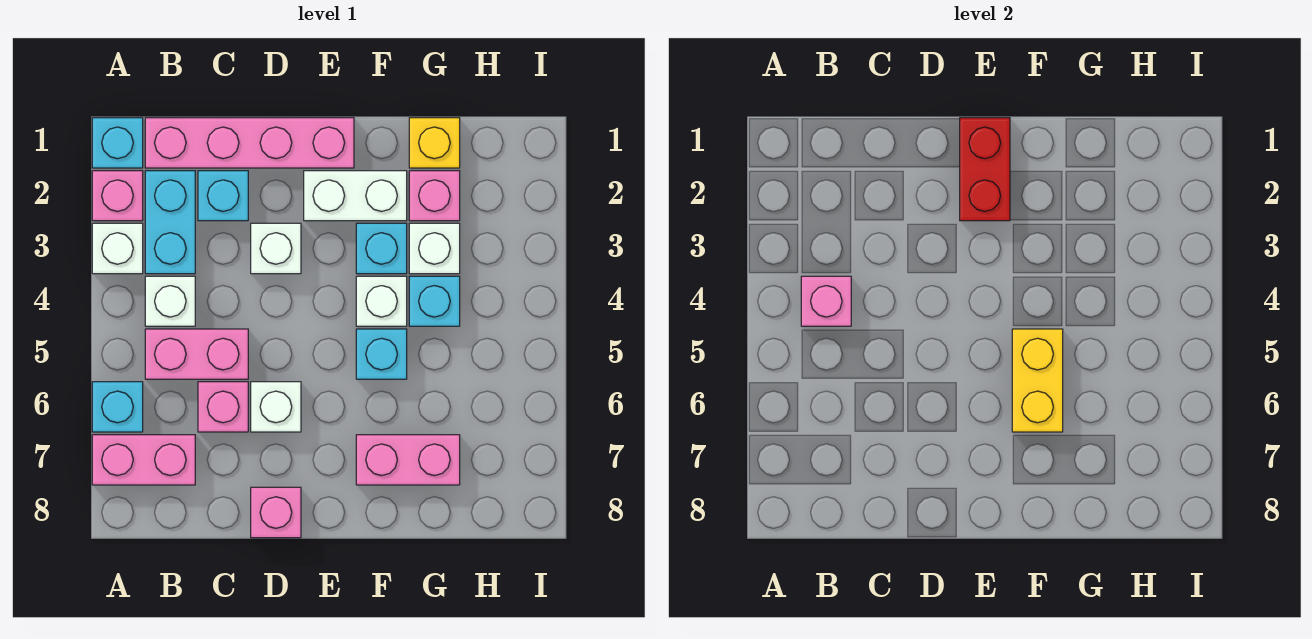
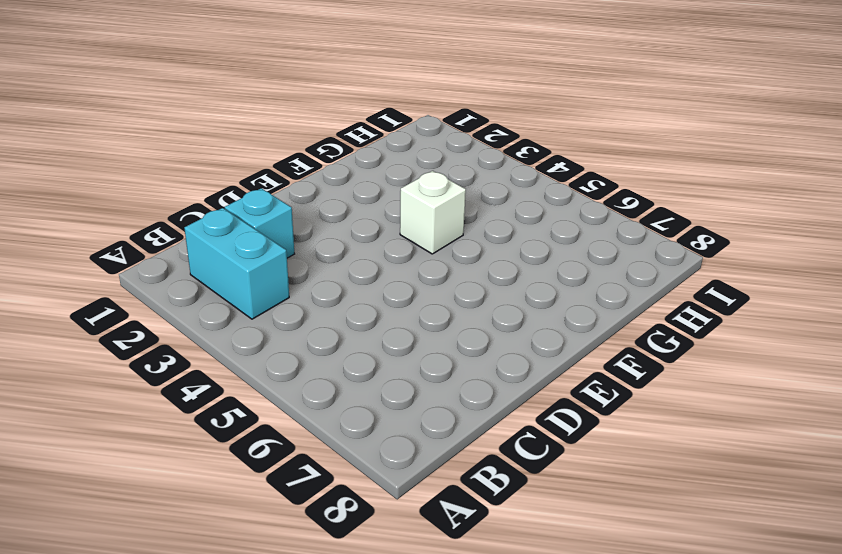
none -> cyan 1x1 brick [92,118,143,168]
none -> pink 1x1 brick [92,171,143,221]
none -> white 1x1 brick [92,223,143,274]

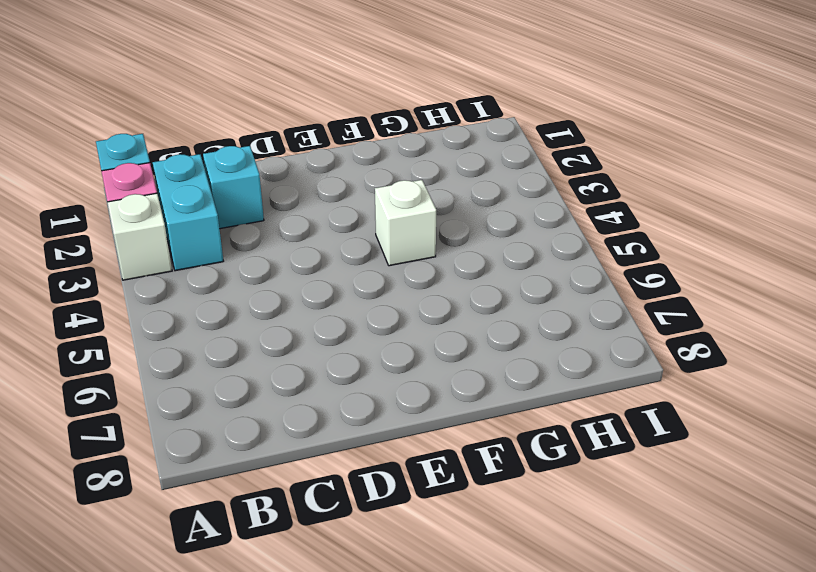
none -> cyan 1x1 brick [92,382,143,432]
none -> pink 1x2 brick [92,435,195,485]
none -> pink 1x4 brick [145,118,354,168]

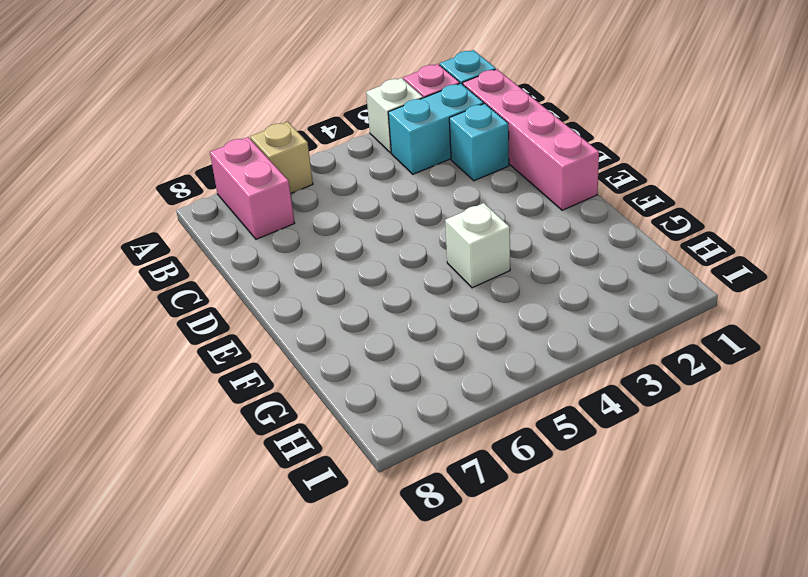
tan 1x1 brick [250,122,313,194] -> cyan 1x1 brick [92,382,143,432]
none -> white 1x1 brick [145,276,195,326]
none -> pink 1x2 brick [145,329,248,379]
none -> pink 1x1 brick [198,382,248,432]

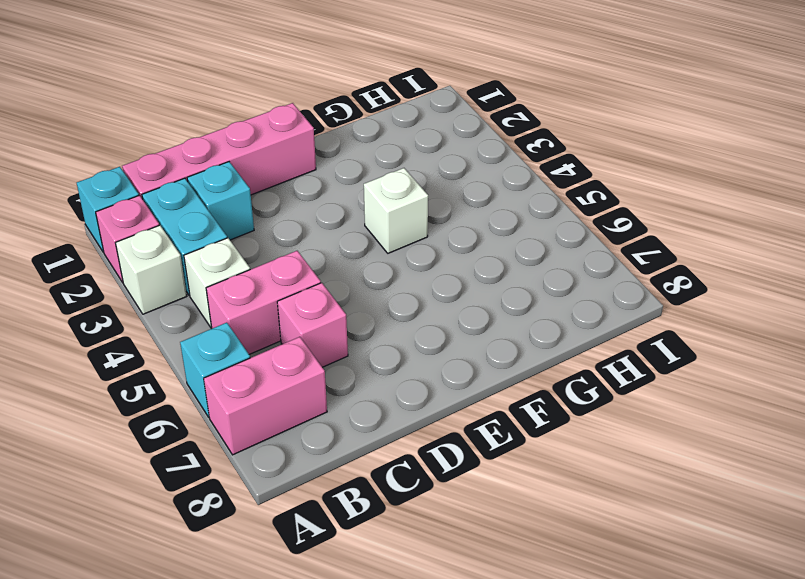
none -> white 1x1 brick [251,223,301,274]
none -> white 1x1 brick [251,382,301,432]
none -> pink 1x1 brick [251,487,301,538]

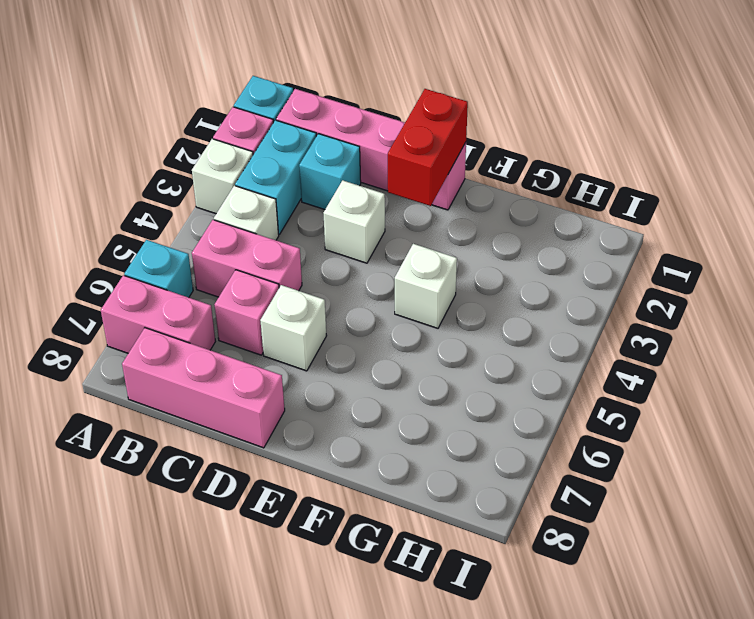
pink 1x3 brick [122,328,285,448] -> pink 1x1 brick [251,487,301,538]
none -> white 1x2 brick [304,171,407,221]
none -> cyan 1x1 brick [356,223,407,274]
none -> cyan 1x1 brick [356,329,407,379]

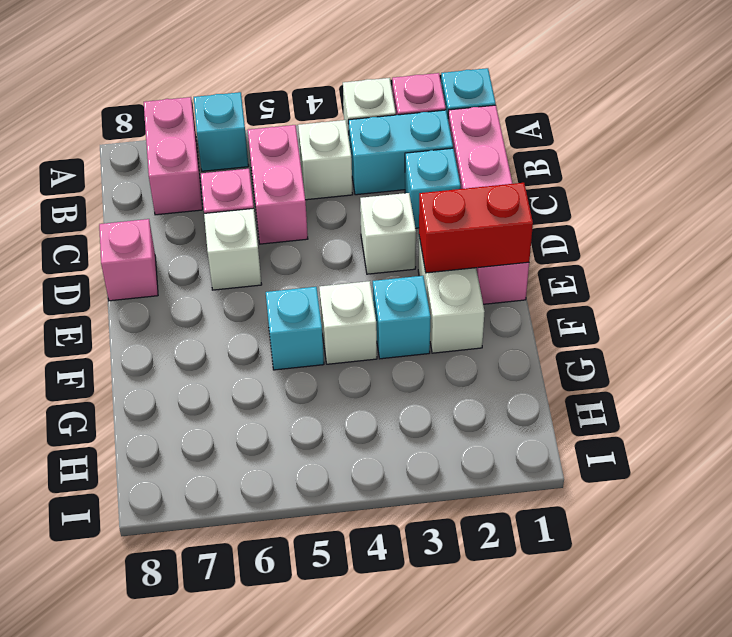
none -> pink 1x2 brick [356,435,460,485]
none -> yellow 1x1 brick [409,118,460,168]
none -> pink 1x1 brick [409,171,460,221]

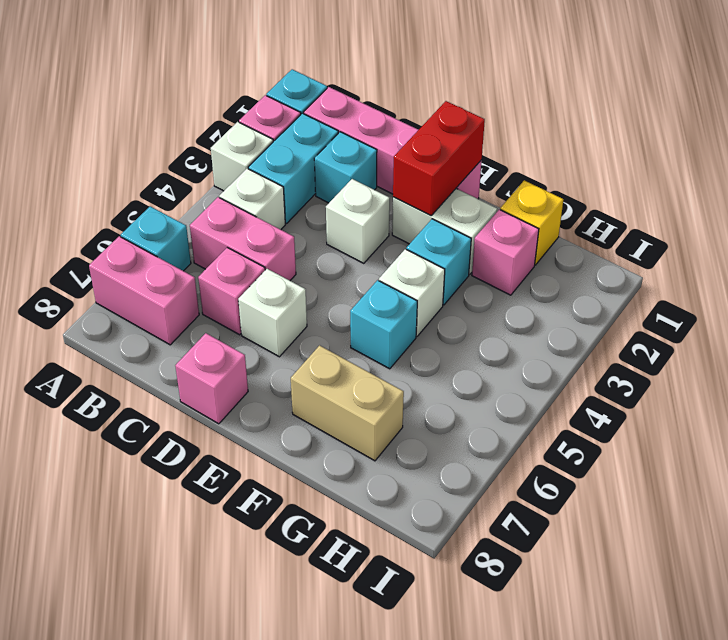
tan 1x2 brick [291,345,404,461] -> pink 1x2 brick [356,435,460,485]
none -> white 1x1 brick [409,223,460,274]
none -> cyan 1x1 brick [409,276,460,326]
none -> pink 1x1 brick [801,276,851,326]

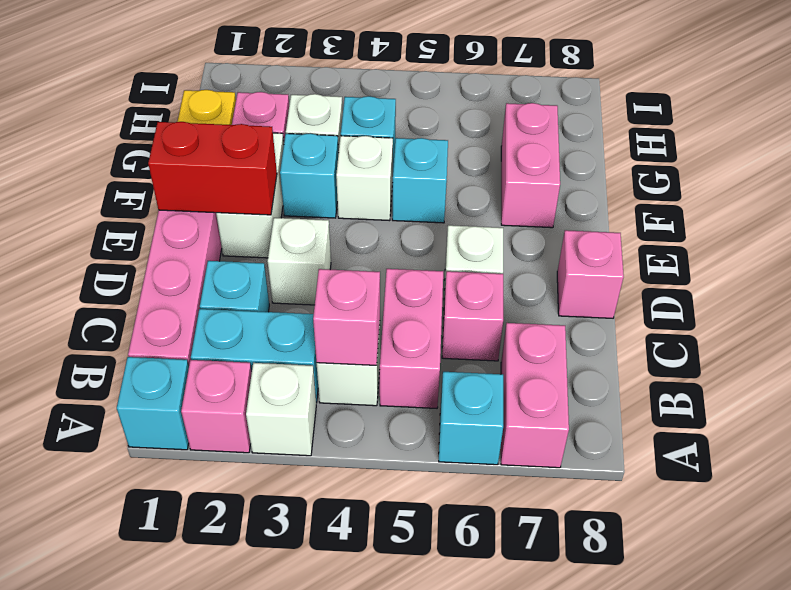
none -> yellow 1x2 brick [1012,329,1063,432]

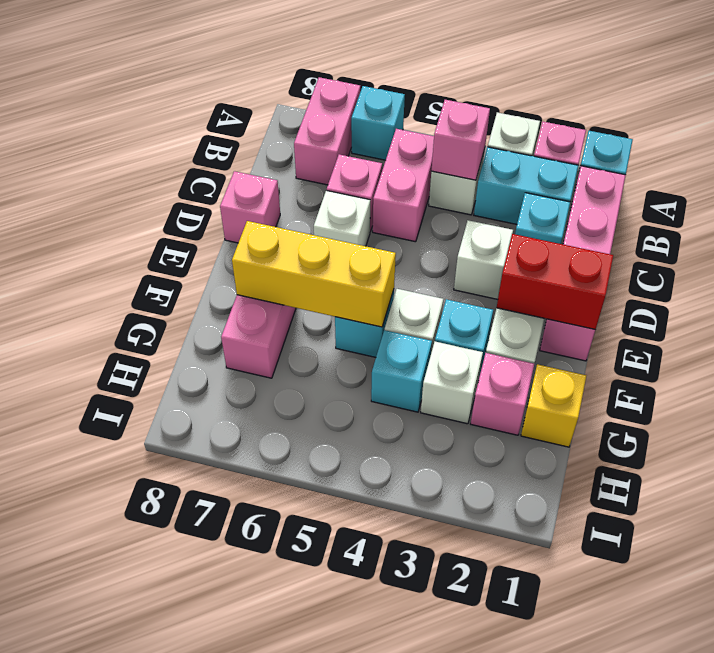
yellow 1x3 brick [232,221,396,327] -> yellow 1x2 brick [1012,329,1063,432]

